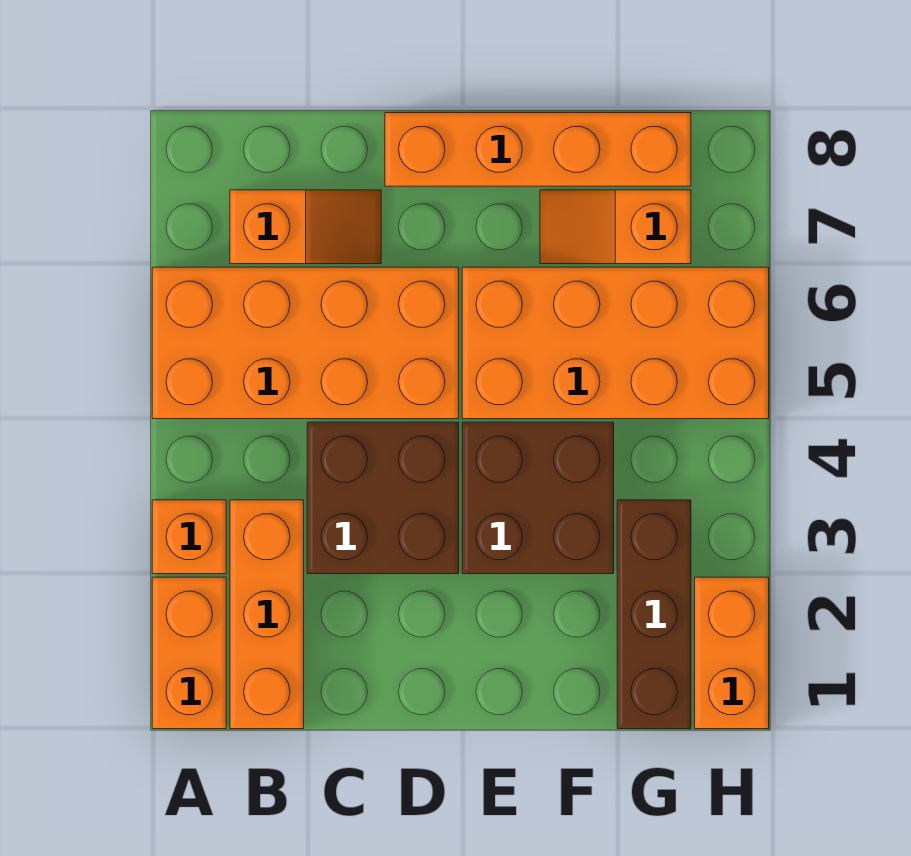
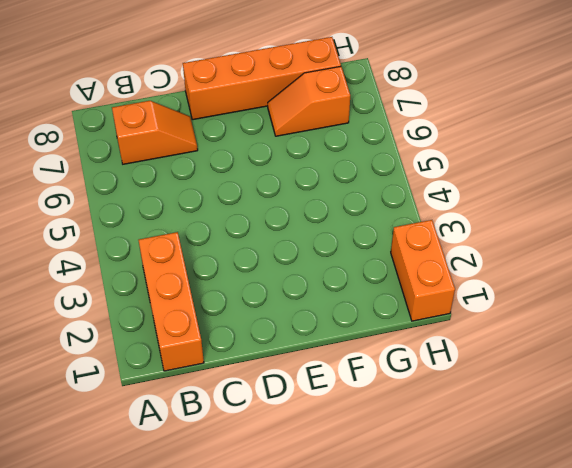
none -> orange 1x2 brick [152,577,226,729]
none -> orange 1x1 brick [152,500,226,574]
none -> orange 2x4 brick [152,267,459,419]

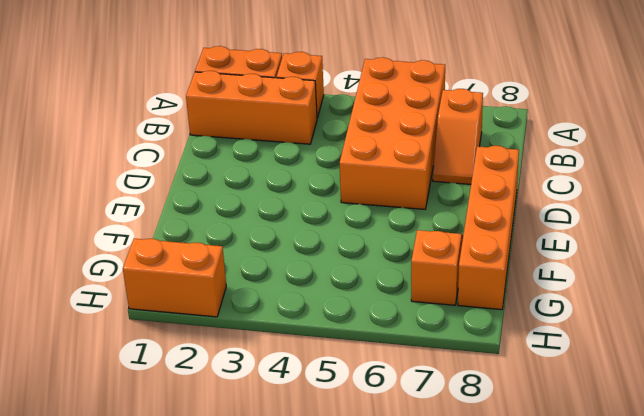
none -> brown 2x2 brick [307,422,459,574]
none -> brown 2x2 brick [462,422,614,574]
none -> orange 2x4 brick [462,267,769,419]

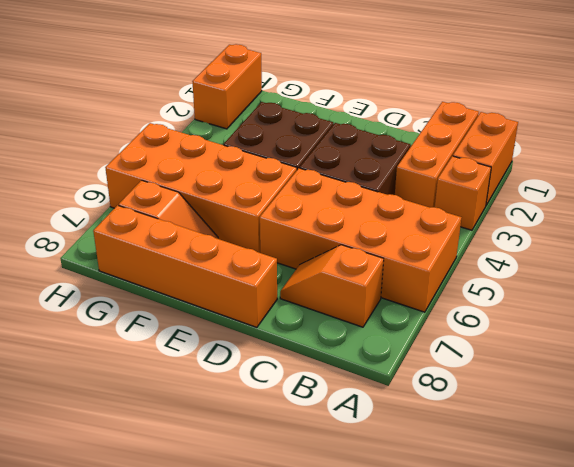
none -> brown 1x3 brick [617,500,691,729]

